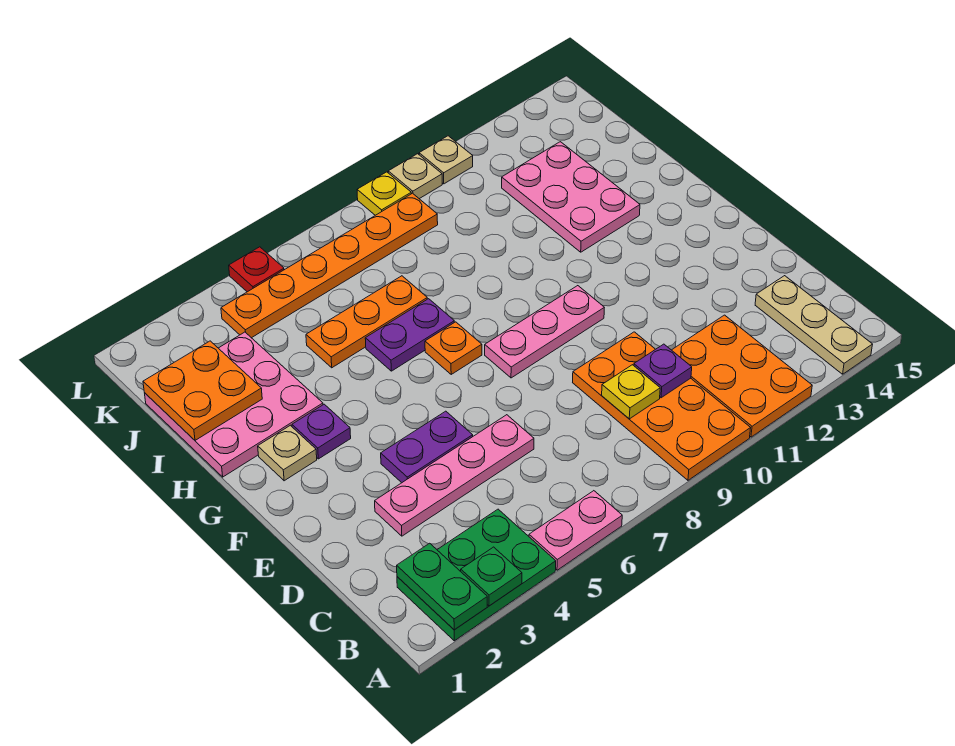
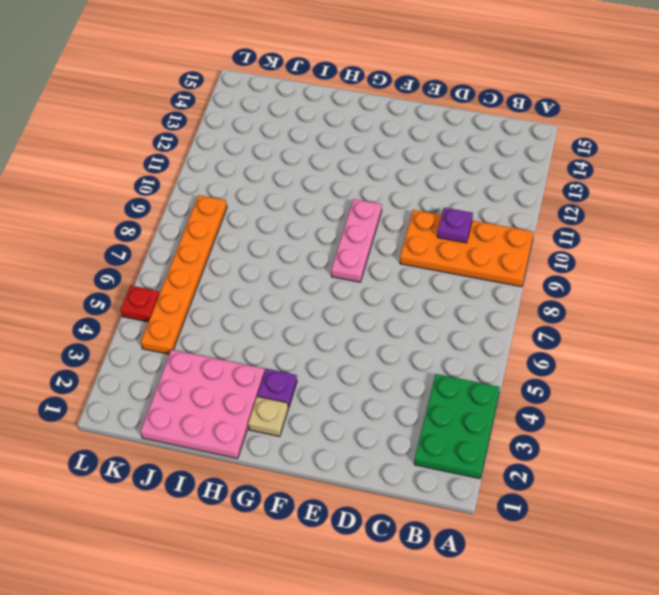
none -> pink 1x2 plate [529,491,622,570]
none -> orange 2x3 plate [672,315,812,437]
none -> tan 1x3 plate [755,276,873,374]

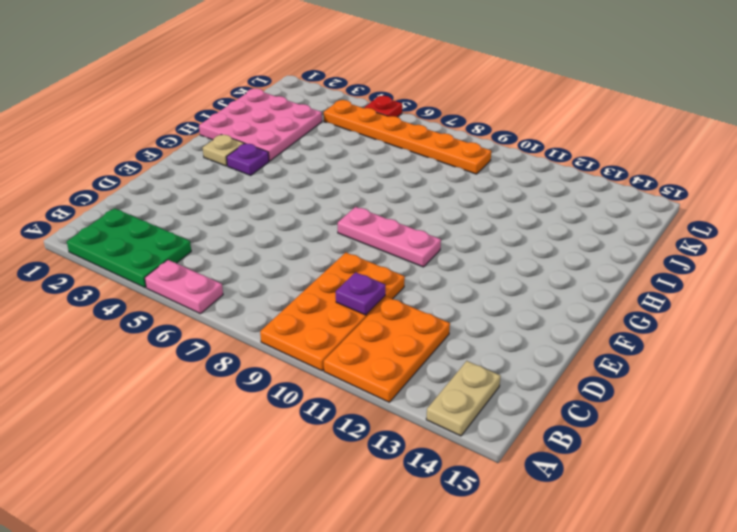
tan 1x2 plate [426,361,501,436] -> tan 1x3 plate [755,276,873,374]
none -> pink 1x4 plate [375,415,534,536]
none -> purple 1x2 plate [381,411,473,483]
none -> orange 1x1 plate [425,322,482,374]

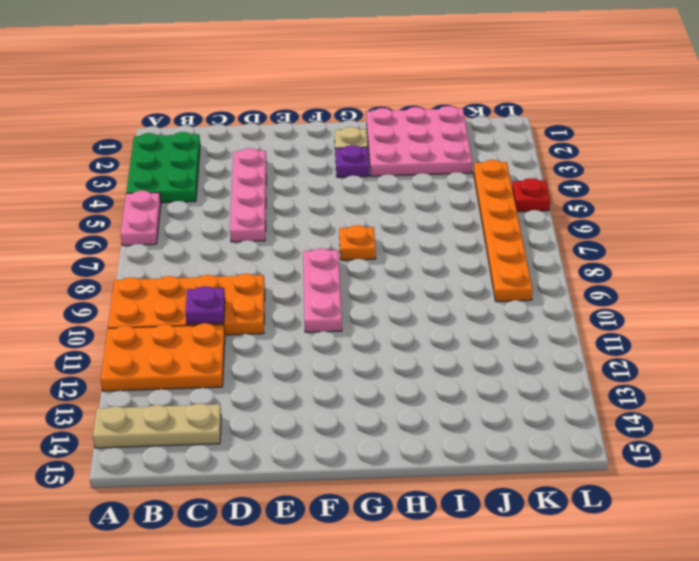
none -> purple 1x2 plate [381,411,473,483]
none -> purple 1x2 plate [365,299,454,371]
none -> pink 2x3 plate [502,142,640,252]

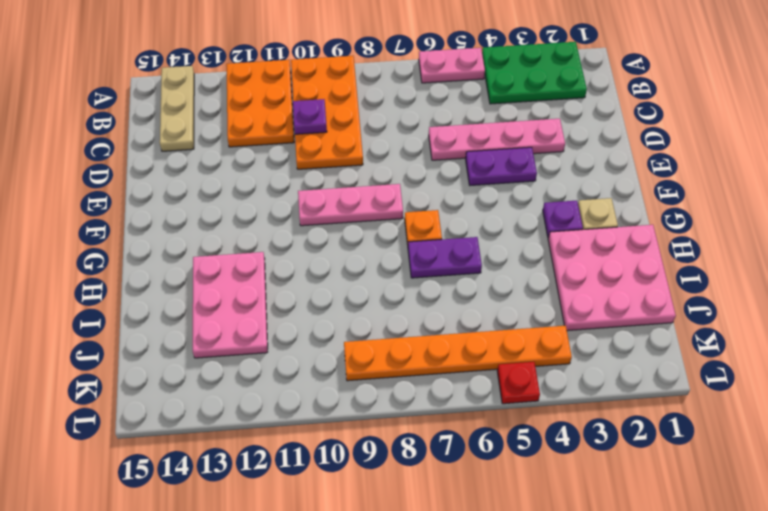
none -> orange 1x3 plate [306,276,427,368]
none -> yellow 1x1 plate [357,172,411,215]
none -> tan 1x1 plate [388,154,442,199]

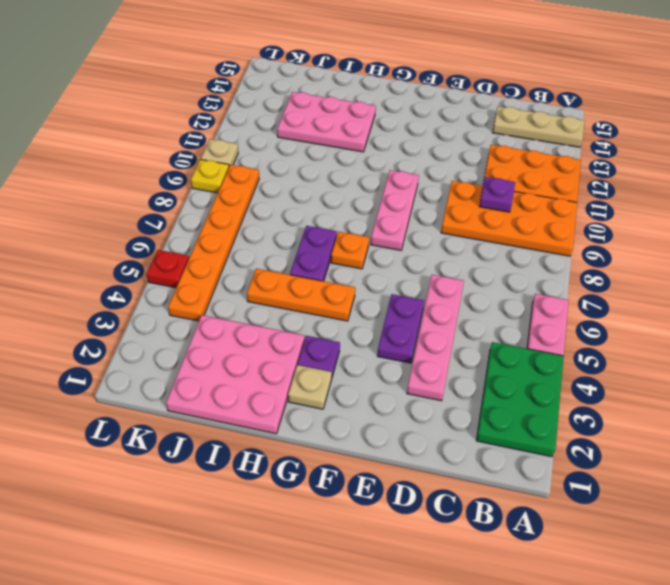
orange 1x3 plate [247,269,355,321] -> orange 1x3 plate turned to [306,276,427,368]
none -> tan 1x1 plate [419,136,473,184]
none -> green 1x2 plate [397,543,487,630]
none -> green 1x1 plate [461,547,522,606]

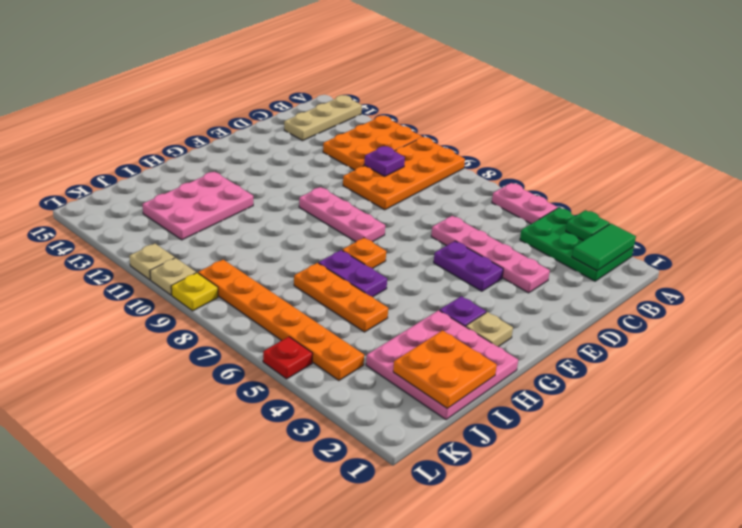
green 1x2 tile [572,224,636,271] -> green 1x2 plate [397,543,487,630]
none -> yellow 1x1 plate [602,365,660,419]

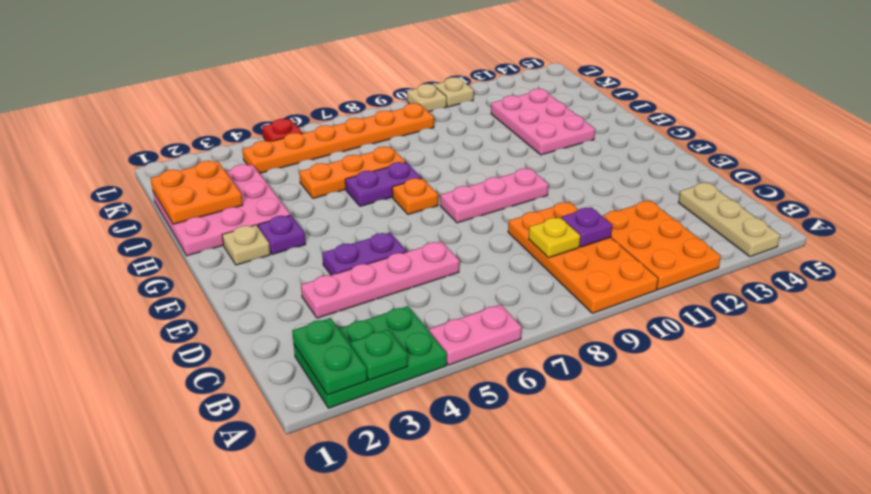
none -> yellow 1x1 plate [357,172,411,215]

